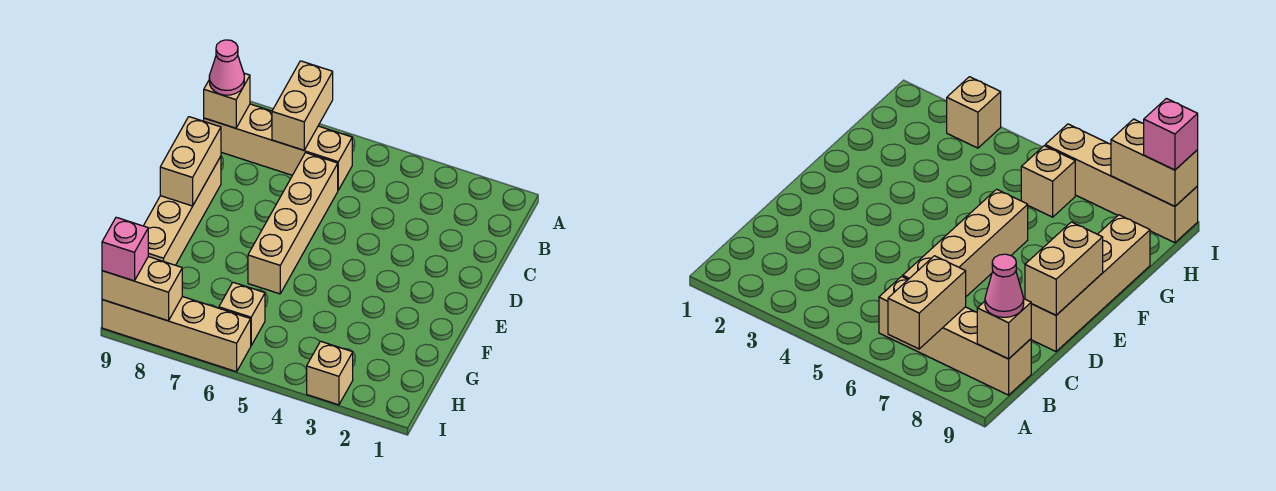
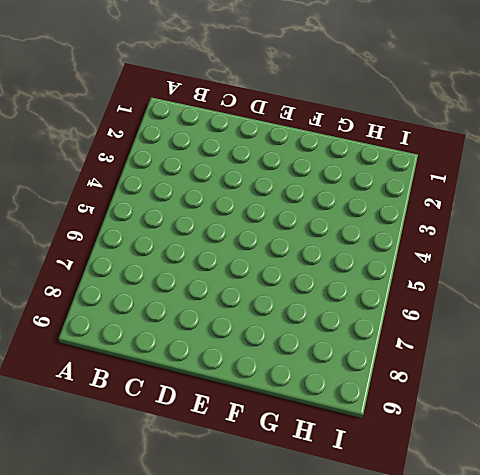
none -> tan 1x4 brick [204,104,352,190]
none -> tan 1x4 brick [248,153,338,294]
none -> tan 1x4 brick [144,156,221,265]

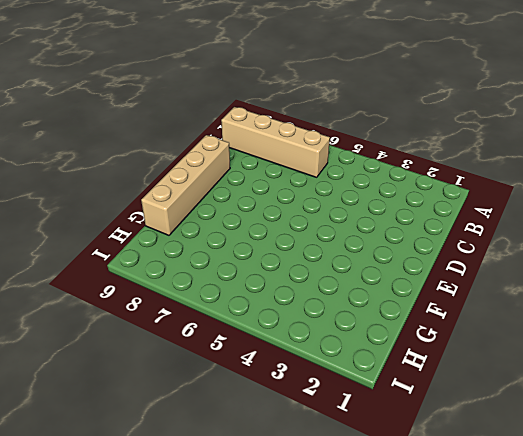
none -> tan 1x4 brick [248,153,338,294]
none -> tan 1x1 brick [219,282,265,345]
none -> tan 1x1 brick [307,341,353,405]

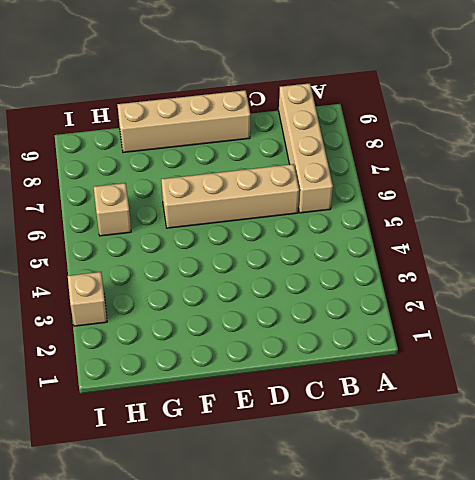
none -> tan 1x4 brick [102,297,251,372]
none -> tan 1x2 brick [272,61,333,150]
none -> tan 1x1 brick [204,73,250,128]

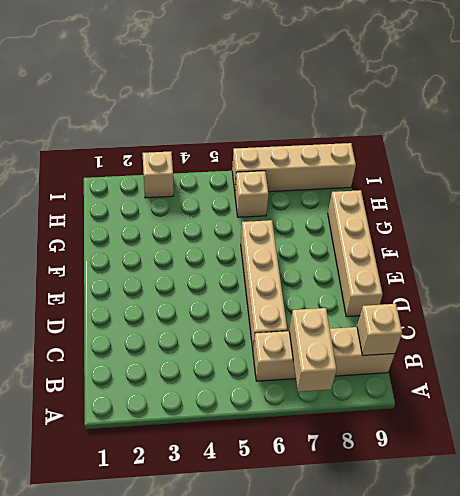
none -> tan 1x2 brick [160,117,221,206]
none -> tan 1x2 brick [102,257,182,321]
none -> pink 1x1 cone [209,40,244,95]

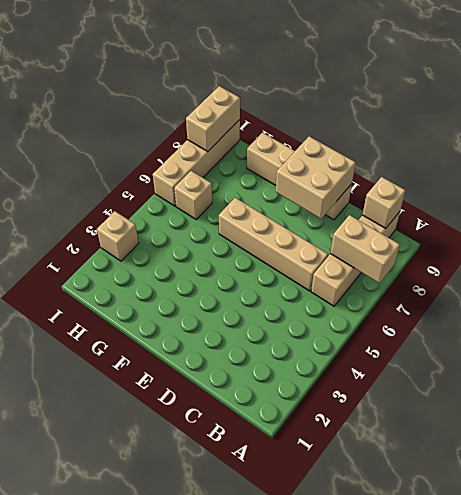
tan 2x2 brick [276,136,356,219] -> tan 1x2 brick [160,117,221,206]
none -> pink 1x1 cone [209,40,244,95]
none -> pink 1x1 brick [102,217,148,281]

